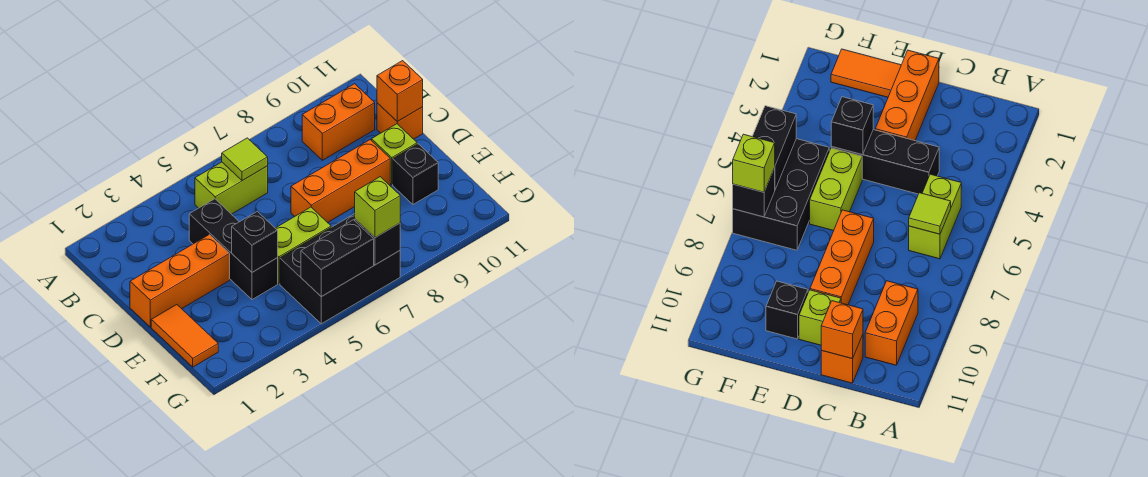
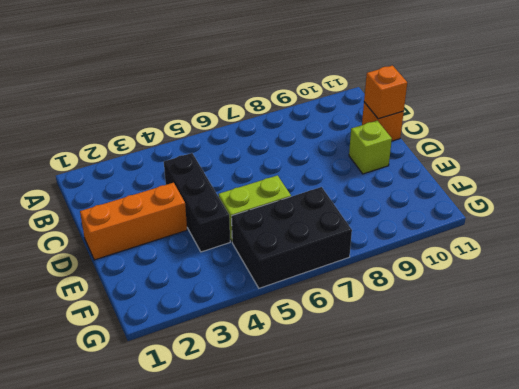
none -> lime 1x2 brick [195,162,268,214]
none -> orange 1x2 brick [302,84,375,160]
none -> orange 1x3 brick [291,140,390,223]

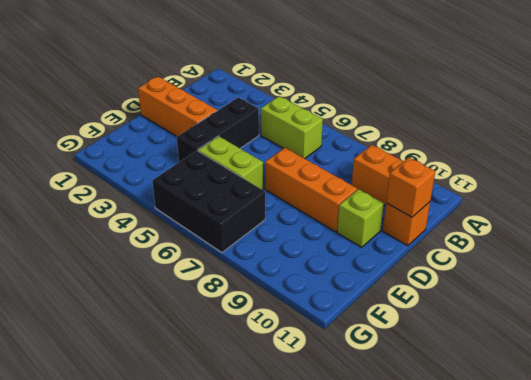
none -> orange 1x2 tile [151,305,218,367]
none -> black 1x1 brick [393,144,438,204]
none -> lime 1x1 tile [222,138,268,181]

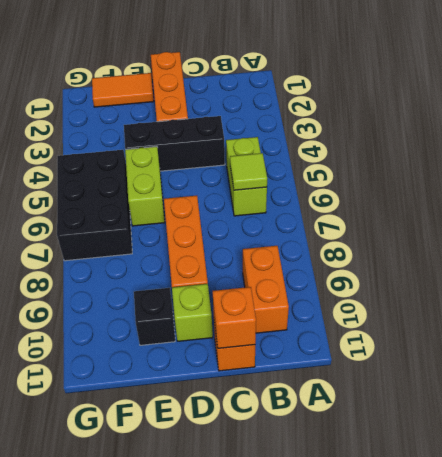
none -> black 1x1 brick [232,211,278,272]
none -> black 1x2 brick [301,220,374,297]
none -> black 1x1 brick [355,219,400,265]

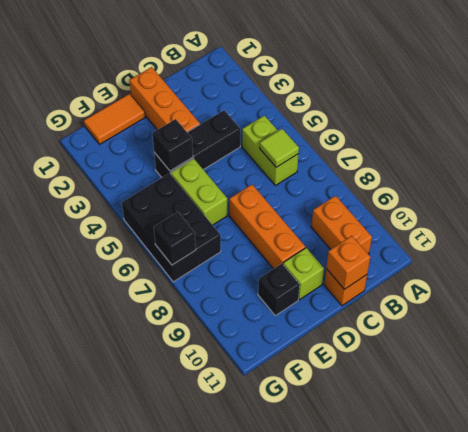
none -> black 1x2 brick [301,220,374,297]
none -> lime 1x1 brick [355,177,400,237]

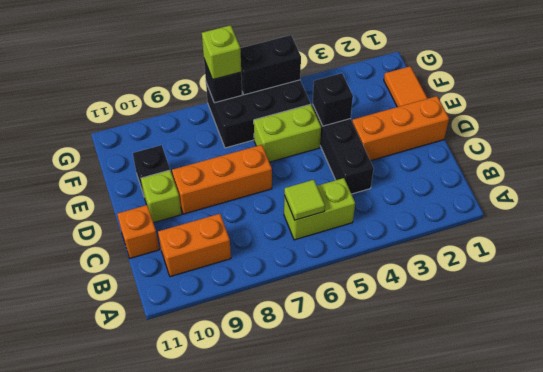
none -> orange 1x1 brick [377,61,423,121]

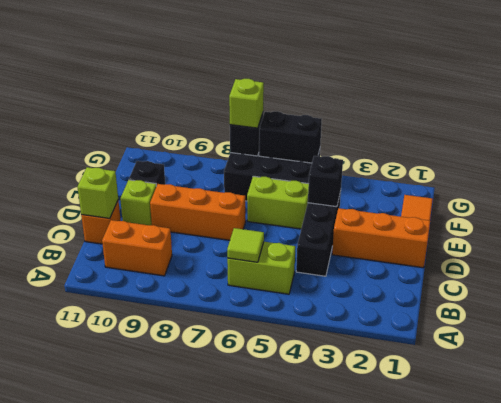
lime 1x1 brick [77,167,118,218] -> orange 1x1 brick [377,61,423,121]

